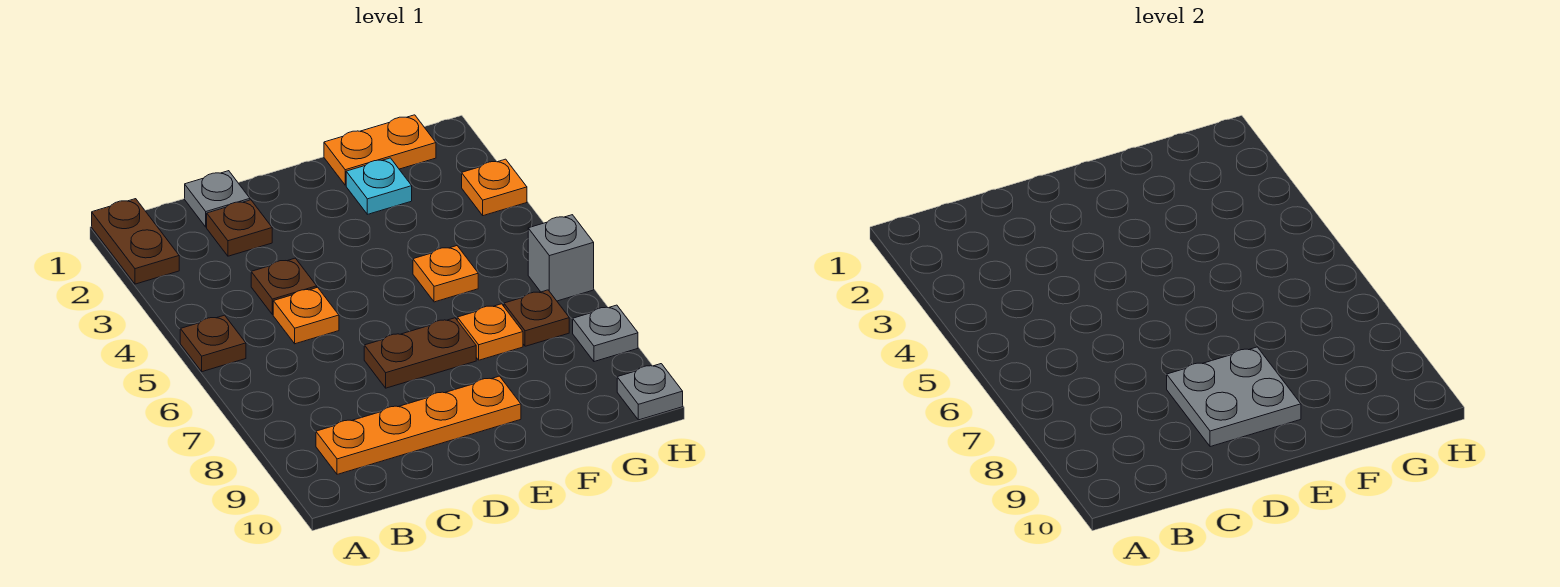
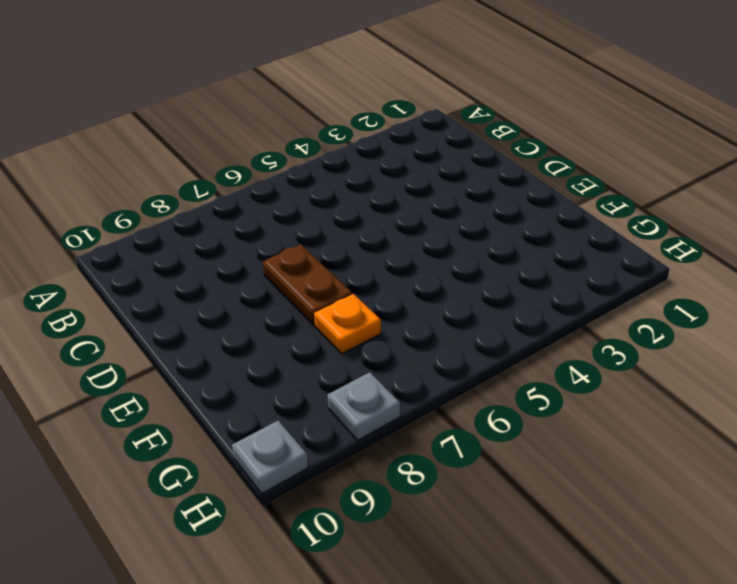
none -> brown 1x2 plate [92,199,179,284]
none -> brown 1x1 plate [180,315,246,372]
none -> orange 1x4 plate [316,376,521,474]

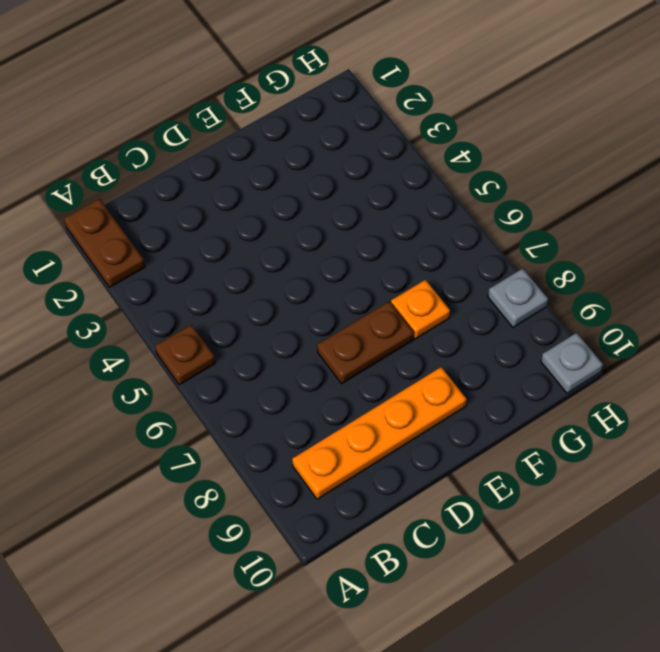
none -> grey 1x1 plate [185,171,250,227]
none -> brown 1x1 plate [207,200,272,256]
none -> brown 1x1 plate [251,258,317,315]

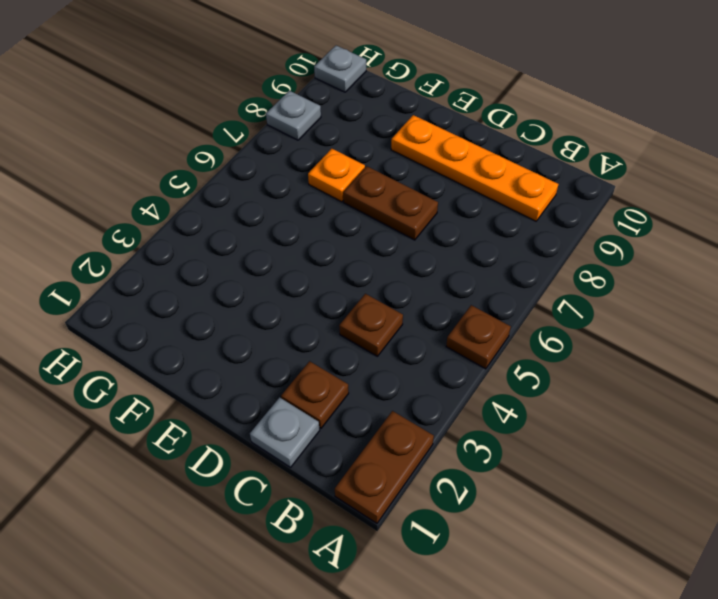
none -> orange 1x1 plate [273,287,339,344]
none -> orange 1x2 plate [324,115,436,185]
none -> cyan 1x1 plate [346,158,412,214]

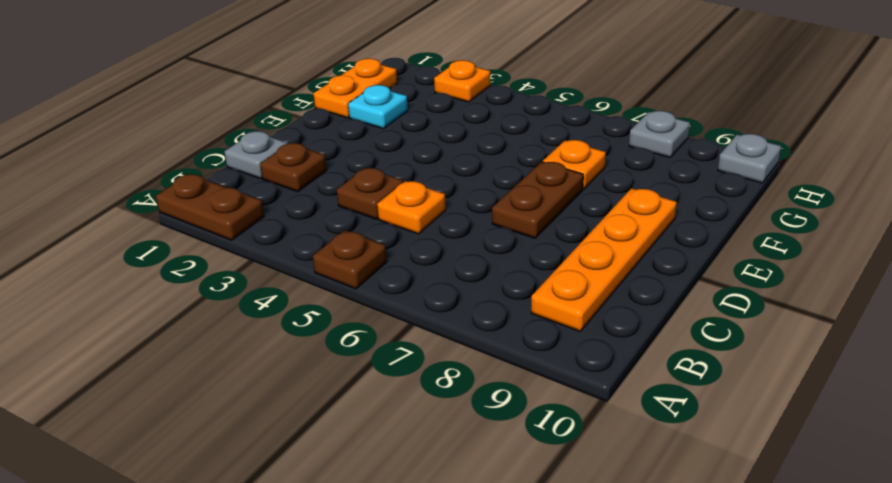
none -> orange 1x1 plate [413,246,478,302]
none -> brown 1x1 plate [504,290,569,346]
none -> grey 1x1 brick [528,215,594,301]

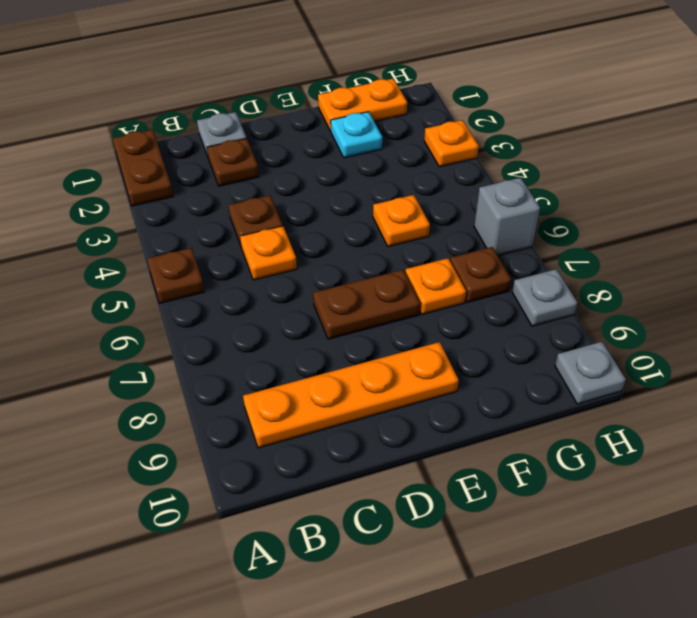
none -> grey 2x2 plate [1167,347,1301,447]

